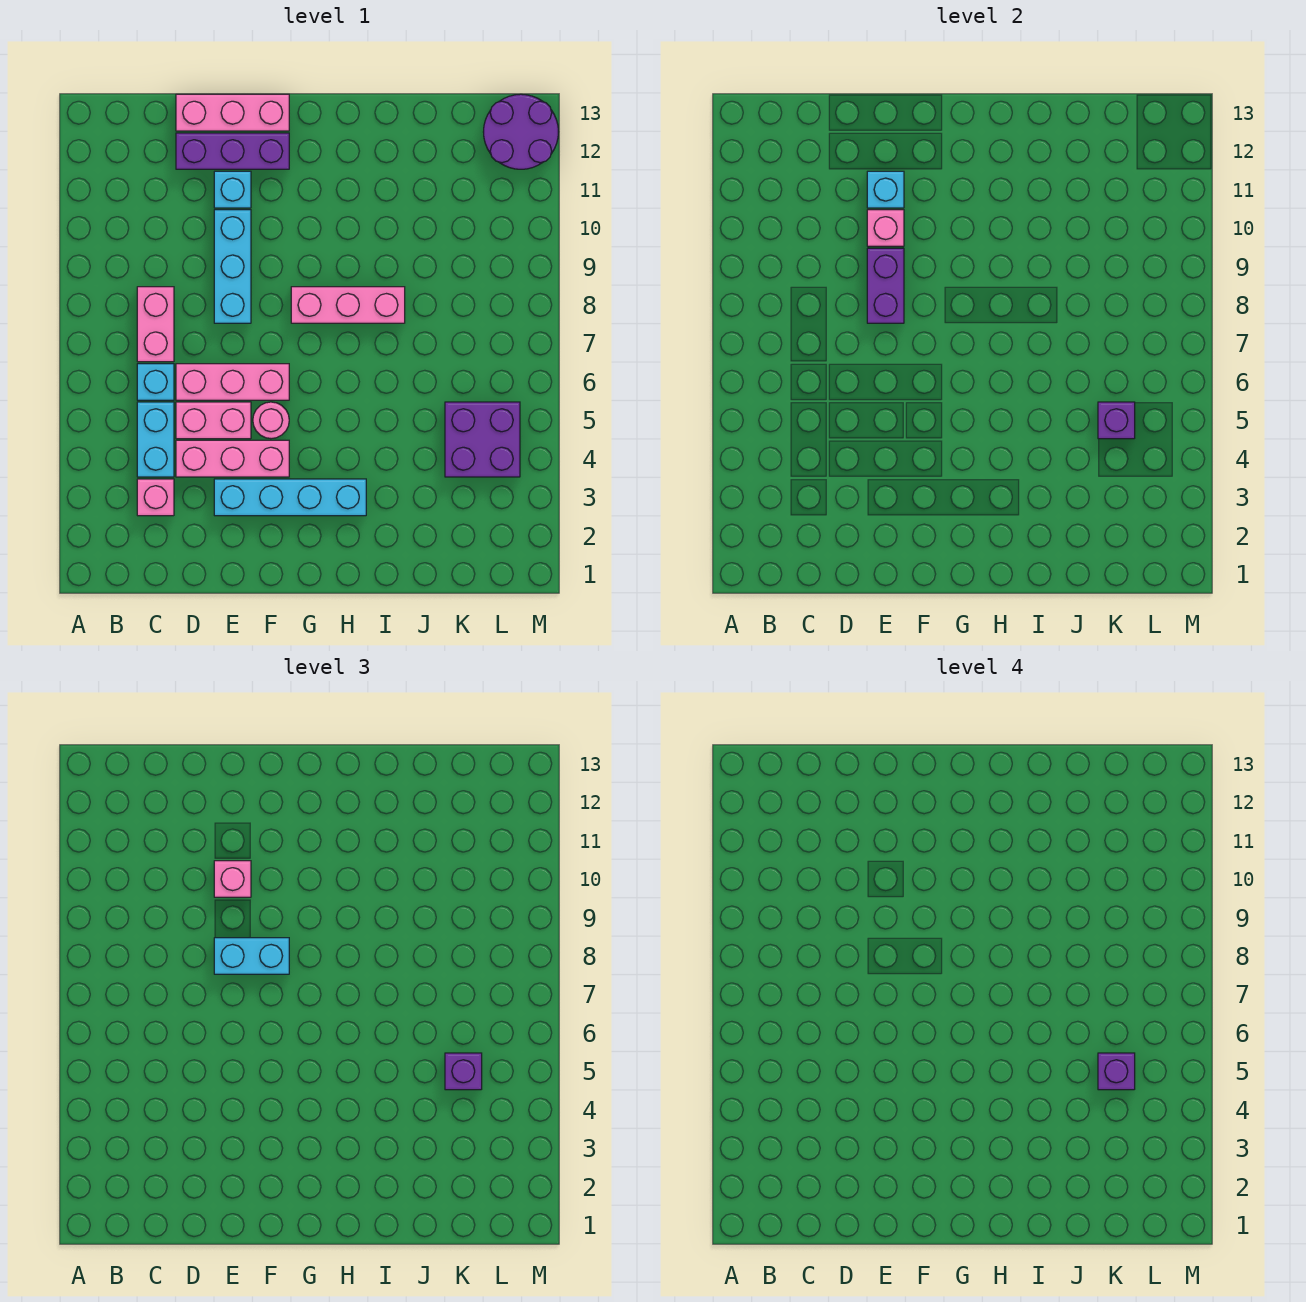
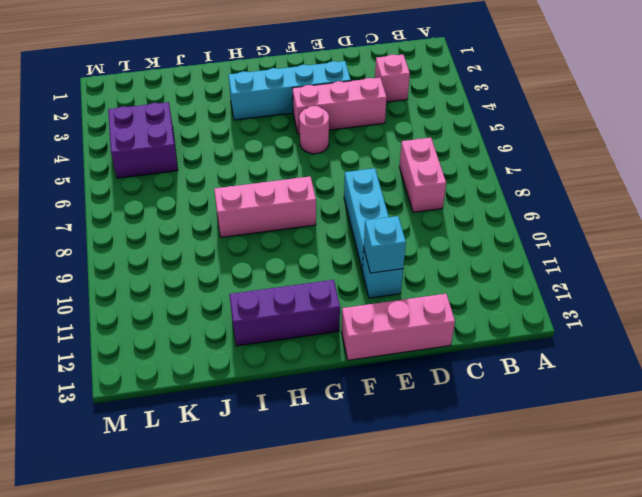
purple 1x3 brick [229,280,340,346] -> purple 1x3 brick moved to [176,133,289,169]
none -> cyan 1x2 brick [137,402,174,477]
none -> cyan 1x1 brick [137,364,174,400]
none -> pink 1x2 brick [176,402,251,439]

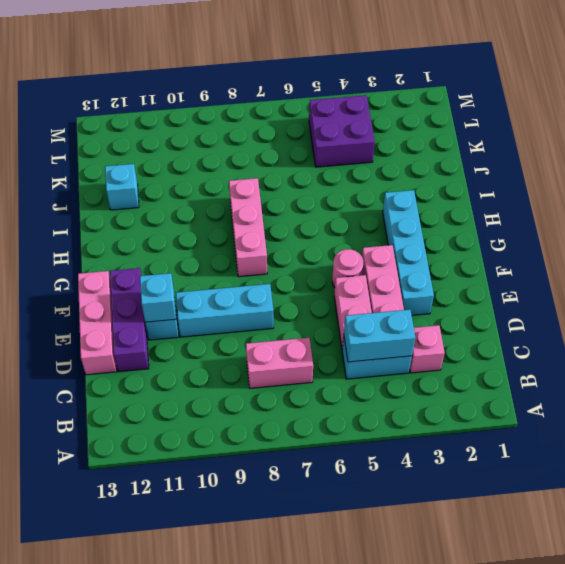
cyan 1x2 brick [344,310,415,362] -> cyan 1x2 brick turned to [214,938,289,974]
cyan 1x1 brick [105,164,139,210] -> cyan 1x1 brick moved to [137,364,174,400]
none -> pink 1x3 brick [176,364,289,400]
none -> purple 2x2 round brick [484,94,558,169]
none -> purple 1x2 brick [867,248,904,323]

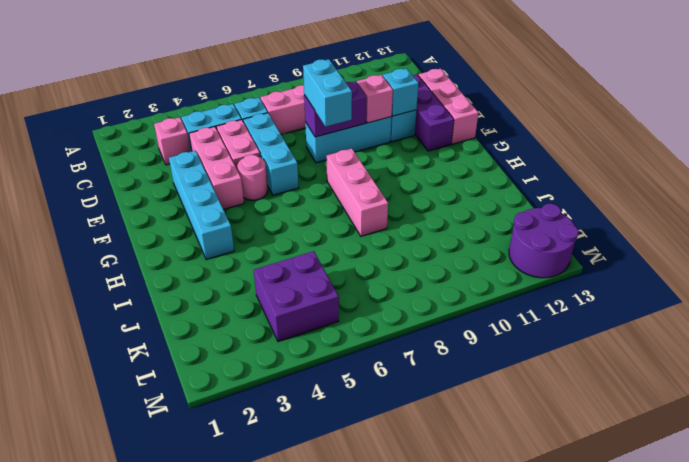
cyan 1x3 brick [243,113,299,195] -> pink 1x3 brick [176,364,289,400]
none -> purple 1x1 brick [1098,402,1135,439]
none -> pink 1x1 brick [214,861,251,897]
none -> purple 1x1 brick [445,1053,482,1090]

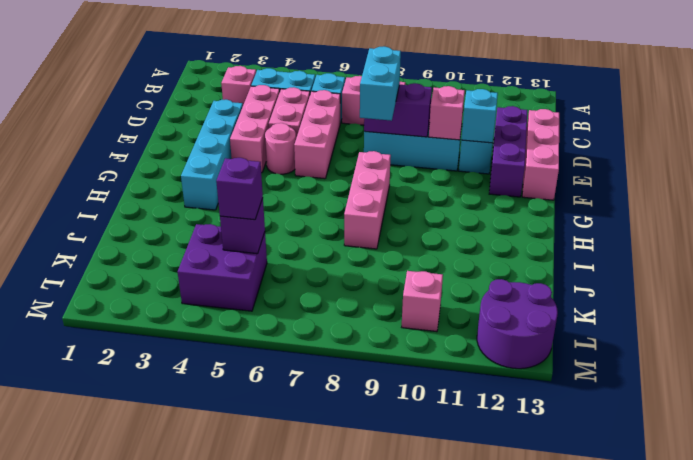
pink 1x1 brick [402,271,443,332] -> pink 1x1 brick moved to [214,861,251,897]
none -> purple 1x1 brick [1098,1053,1135,1090]

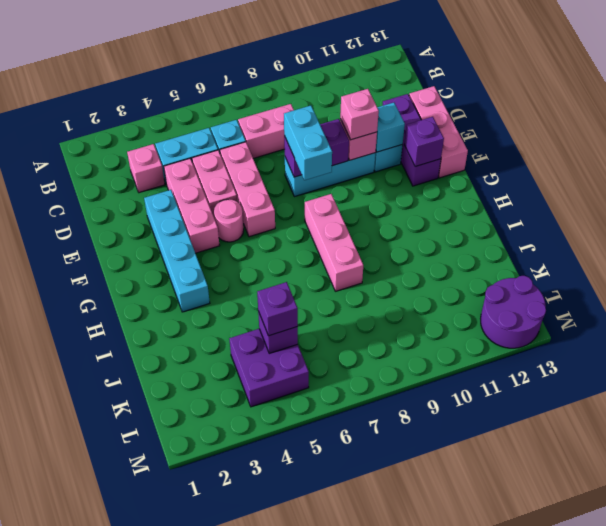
purple 1x1 brick [405,117,444,167] -> purple 1x1 brick moved to [1098,1053,1135,1090]

